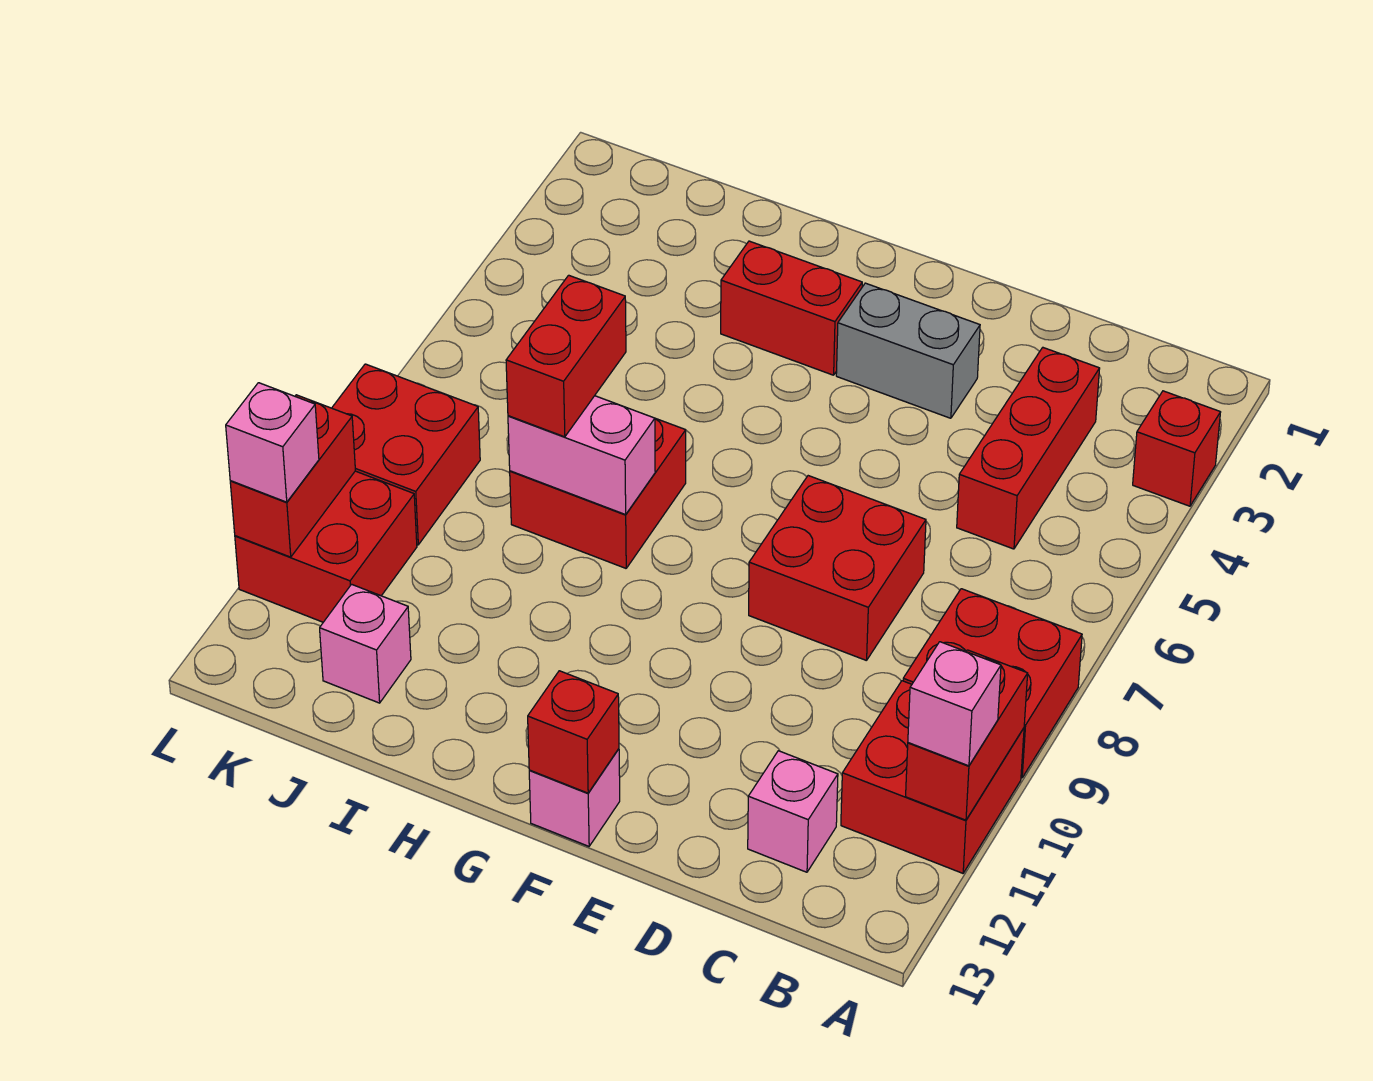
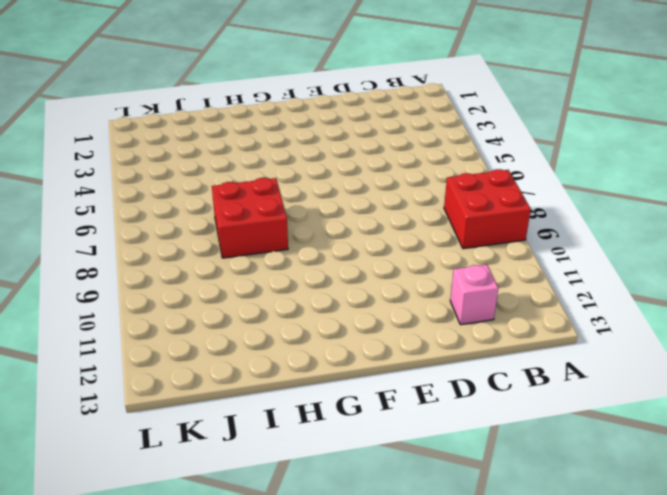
none -> red 1x1 brick [1133,391,1221,506]
none -> red 2x2 brick [841,681,1024,873]
none -> red 1x3 brick [957,348,1100,549]

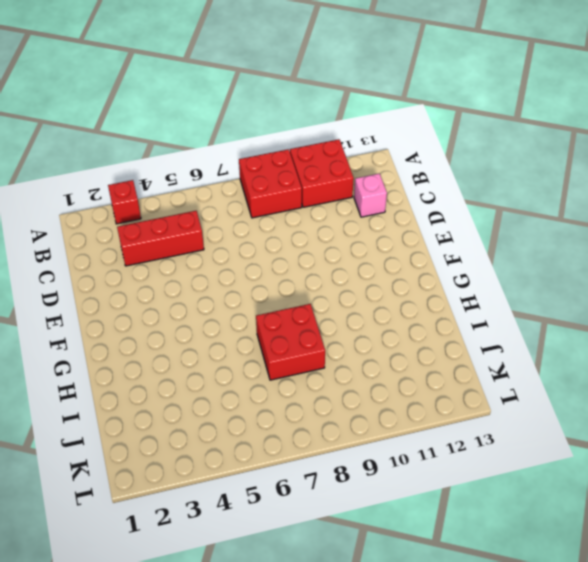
none -> red 2x2 brick [749,476,926,661]
none -> grey 1x2 brick [836,283,980,418]
none -> pink 1x1 brick [529,749,620,846]

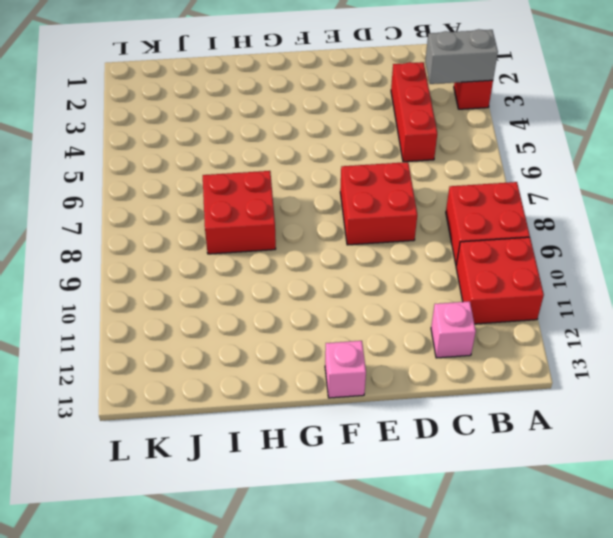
grey 1x2 brick [425,29,498,84] -> grey 1x2 brick moved to [836,283,980,418]
none -> red 1x2 brick [721,241,863,375]
none -> pink 1x1 brick [320,584,411,703]
none -> red 2x2 brick [332,364,480,545]

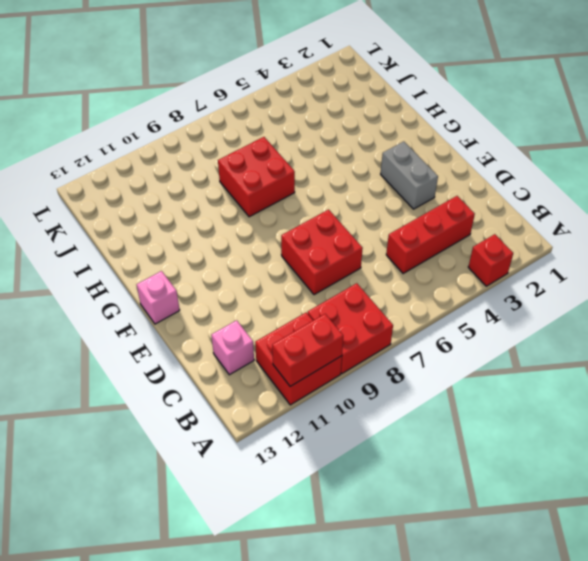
none -> red 1x2 brick [721,241,863,375]
none -> pink 1x1 brick [320,584,411,703]
none -> red 2x2 brick [332,364,480,545]

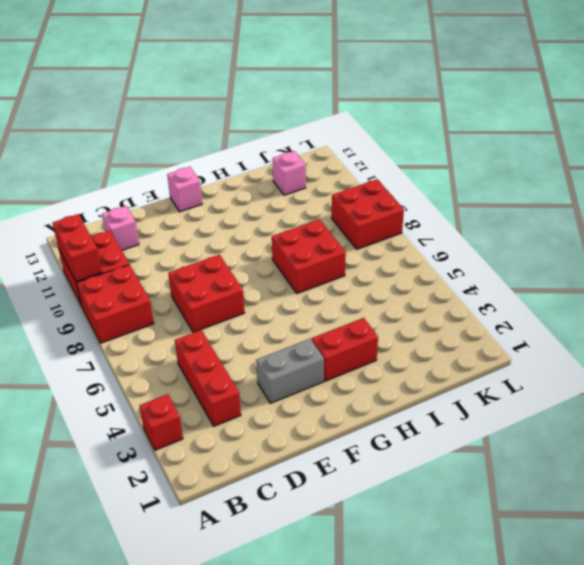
none -> red 2x2 brick [235,471,417,622]
none -> red 1x1 brick [528,671,619,793]
none -> pink 1x2 brick [508,396,655,515]

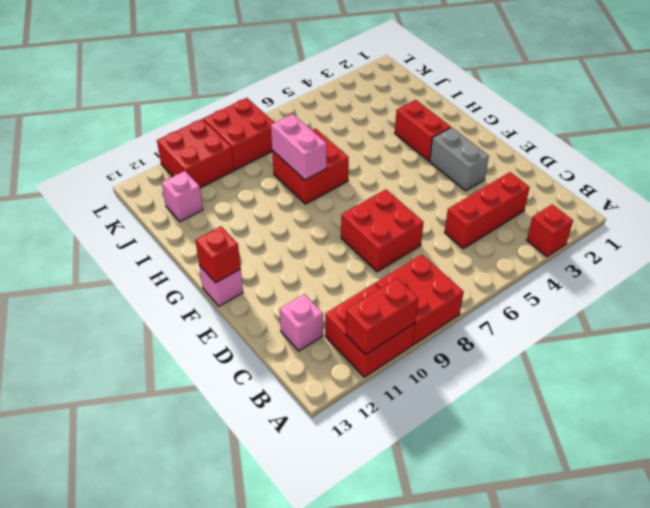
none -> red 1x2 brick [230,395,355,557]
none -> pink 1x1 brick [908,642,1001,766]
none -> red 1x2 brick [506,275,626,437]

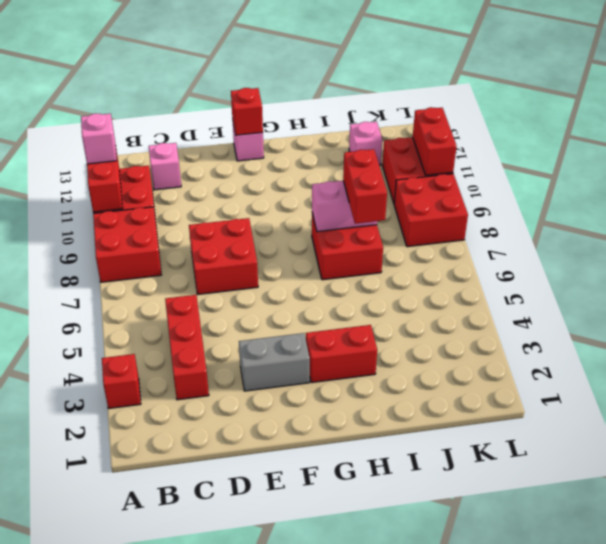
none -> pink 1x1 brick [226,383,319,502]

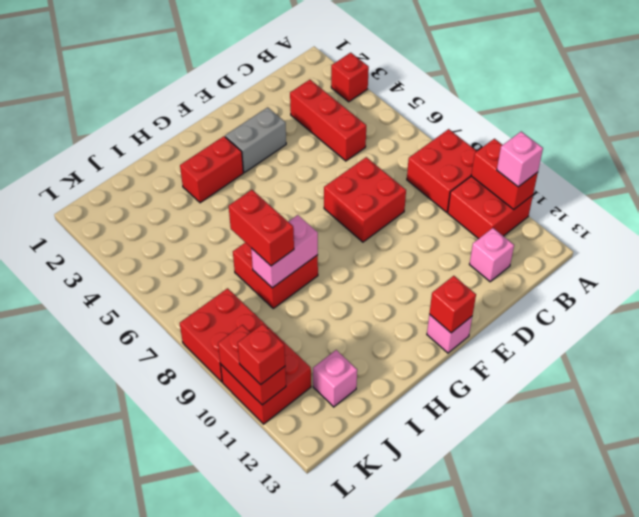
red 1x1 brick [238,324,285,385] -> pink 1x1 brick [226,383,319,502]

